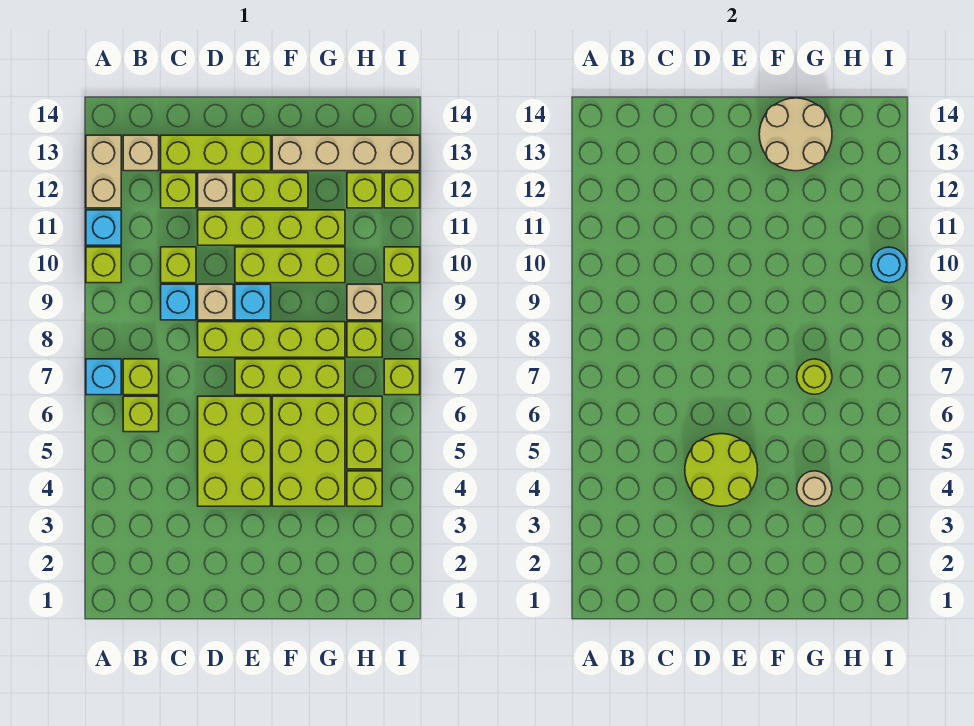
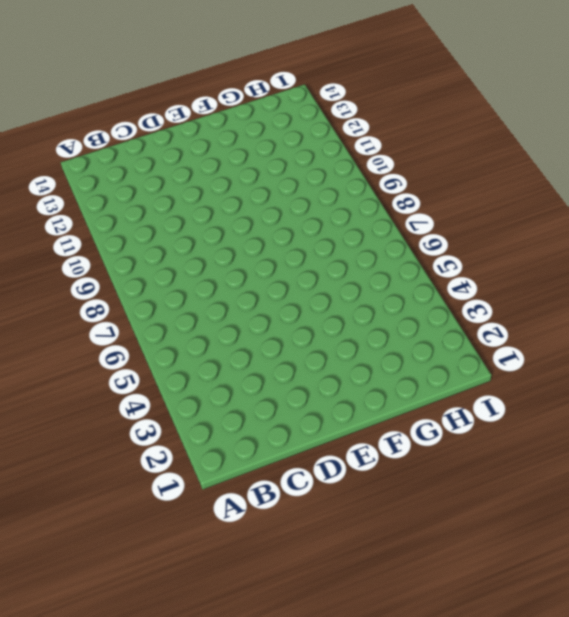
none -> cyan 1x1 brick [86,359,121,395]
none -> lime 1x1 brick [86,247,121,283]
none -> cyan 1x1 brick [86,210,121,245]
none -> tan 1x2 brick [86,135,121,208]

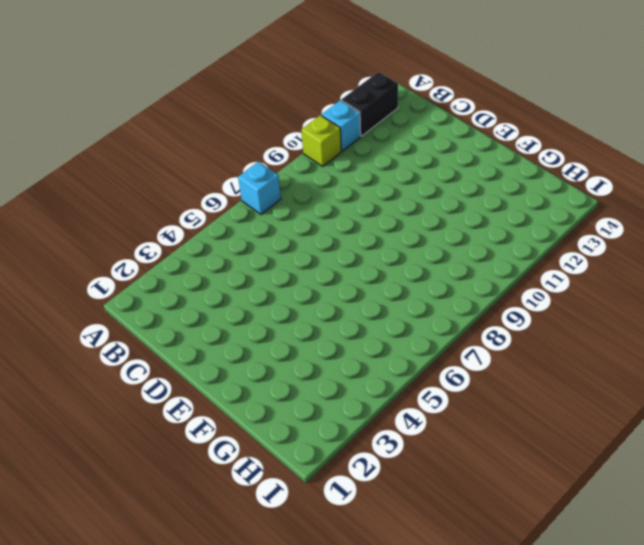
black 1x2 brick [341,72,398,136] -> tan 1x2 brick [86,135,121,208]
none -> lime 1x1 brick [123,396,159,432]
none -> lime 1x1 brick [123,359,159,395]
none -> tan 1x1 brick [123,135,159,171]
none -> cyan 1x1 brick [161,284,196,320]

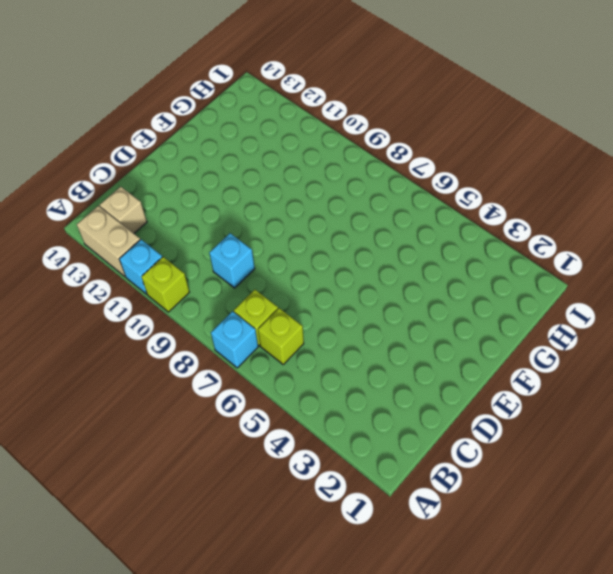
none -> lime 1x1 brick [161,247,196,283]
none -> lime 1x1 brick [161,173,196,208]
none -> lime 1x3 brick [161,135,271,171]
none -> lime 2x3 brick [198,396,271,506]

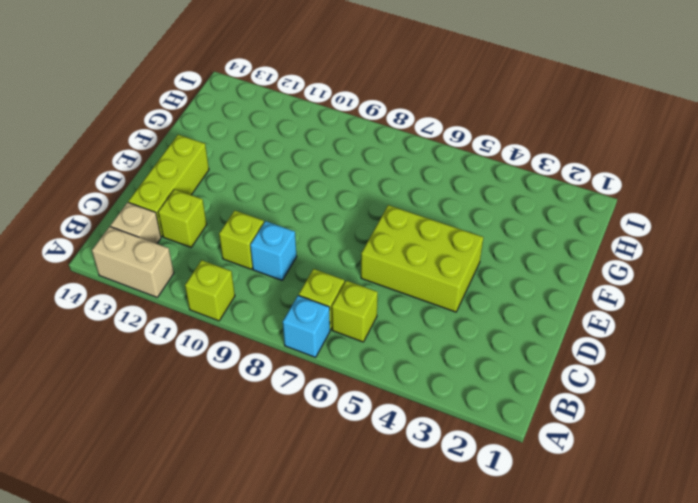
none -> cyan 1x1 brick [86,210,121,245]
none -> lime 1x4 brick [198,322,345,357]
none -> tan 1x1 brick [198,284,233,320]
none -> lime 1x4 brick [198,210,345,245]

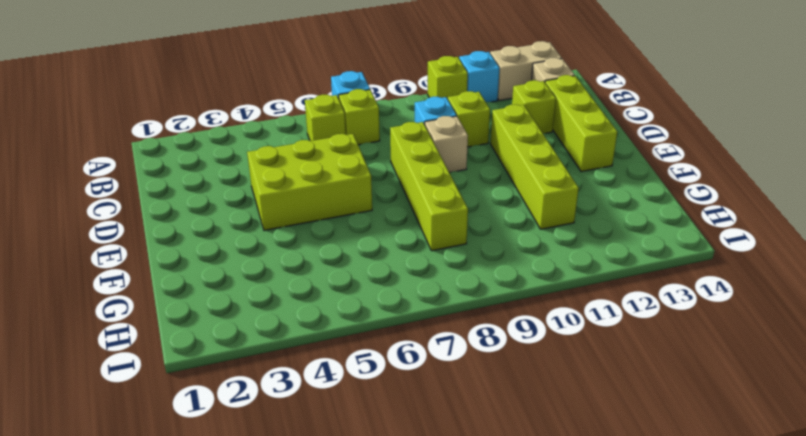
none -> tan 1x1 brick [198,173,233,208]
none -> lime 1x3 brick [235,359,345,395]
none -> cyan 1x1 brick [235,284,271,320]
none -> lime 1x3 brick [235,247,345,283]

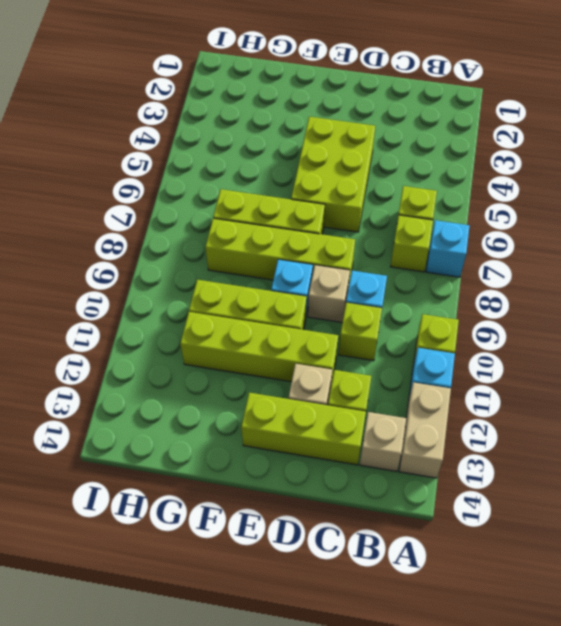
none -> lime 1x2 brick [235,173,308,208]
none -> lime 2x3 brick [272,396,345,506]
none -> tan 1x4 brick [272,135,420,171]
none -> lime 1x1 brick [347,471,382,506]

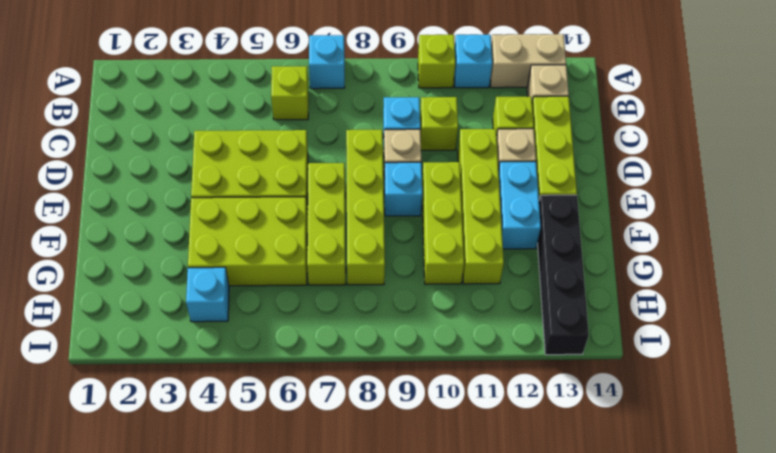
cyan 1x2 brick [498,162,541,249] -> lime 1x2 brick [235,173,308,208]
black 1x4 brick [538,195,589,355] -> tan 1x4 brick [272,135,420,171]
cyan 1x1 brick [186,267,229,322] -> lime 1x1 brick [347,471,382,506]
none -> lime 1x1 brick [123,359,159,395]
none -> lime 1x2 brick [347,396,382,469]
none -> lime 1x1 brick [347,322,382,357]
none -> tan 1x1 brick [347,284,382,320]

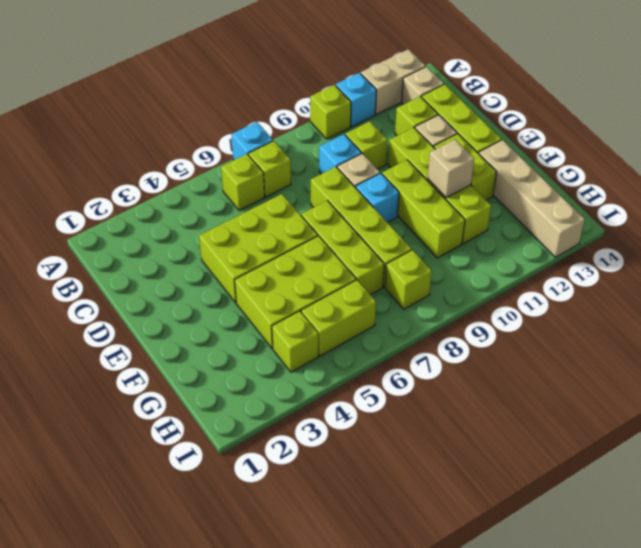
tan 1x1 brick [428,140,474,198] -> tan 1x1 brick moved to [347,284,382,320]
none -> lime 1x1 brick [347,173,382,208]
none -> lime 1x1 brick [384,359,420,395]
none -> lime 1x1 brick [384,247,420,283]
none -> lime 1x1 brick [384,173,420,208]

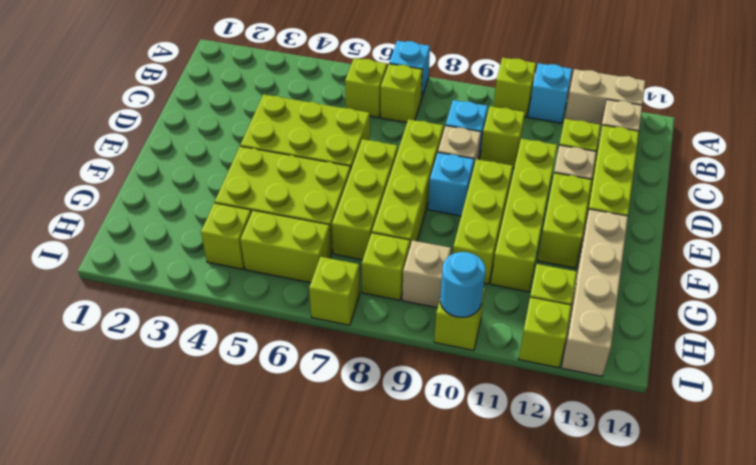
none -> lime 2x2 round brick [685,434,758,506]
none -> tan 2x2 round brick [759,98,832,171]
none -> tan 1x1 round brick [797,471,832,506]
none -> lime 1x1 round brick [797,359,832,394]

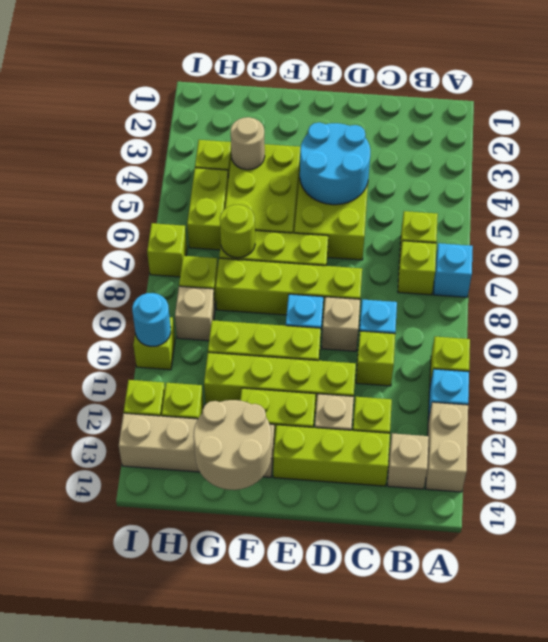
cyan 2x2 round brick [300,123,370,205] -> lime 2x2 round brick [685,434,758,506]

